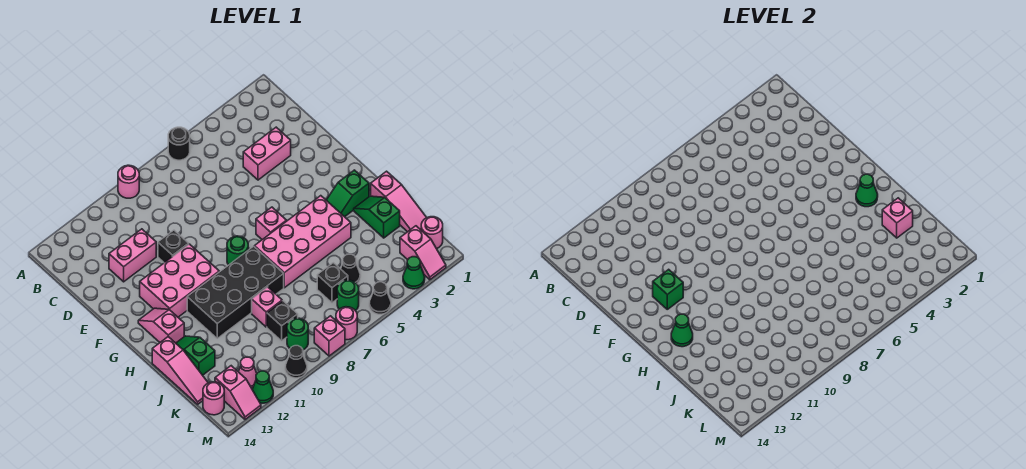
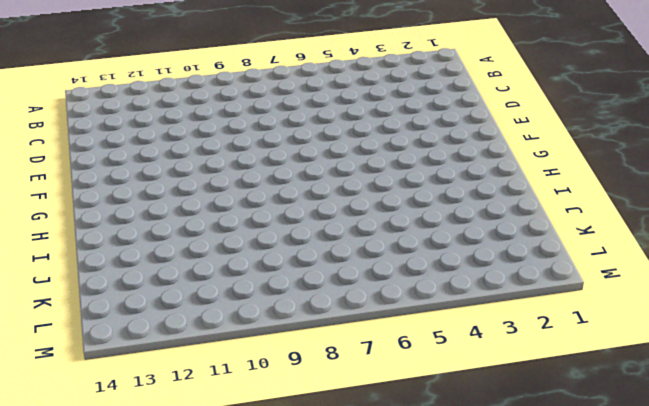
none -> black 1x1 round brick [168,127,190,160]
none -> pink 1x1 round brick [118,165,139,198]
none -> pink 1x2 brick [243,127,291,180]
none -> pink 1x2 brick [109,229,156,282]

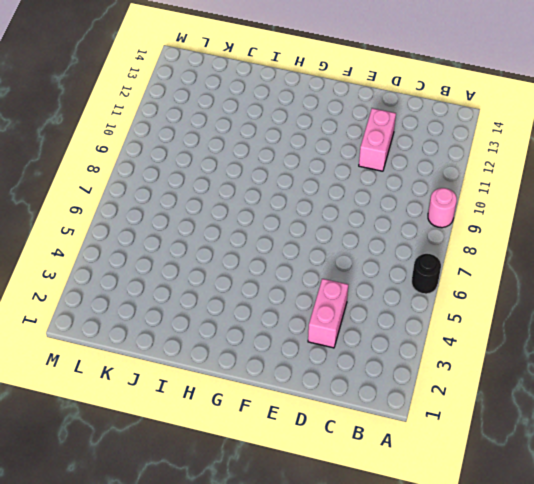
none -> black 1x1 brick [158,230,189,263]
none -> pink 2x3 brick [140,244,219,317]
none -> pink 1x1 brick [256,207,287,240]
none -> green 1x1 round brick [227,236,248,265]

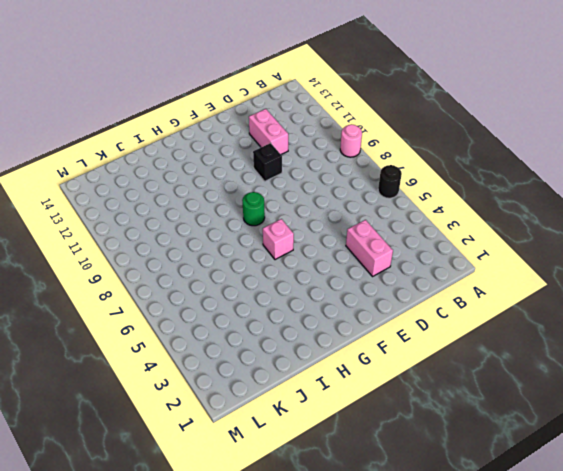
none -> pink 2x3 brick [140,244,219,317]
none -> pink 1x2 slope [138,308,184,343]
none -> green 1x2 slope [327,170,369,217]
none -> pink 2x4 brick [254,196,351,288]

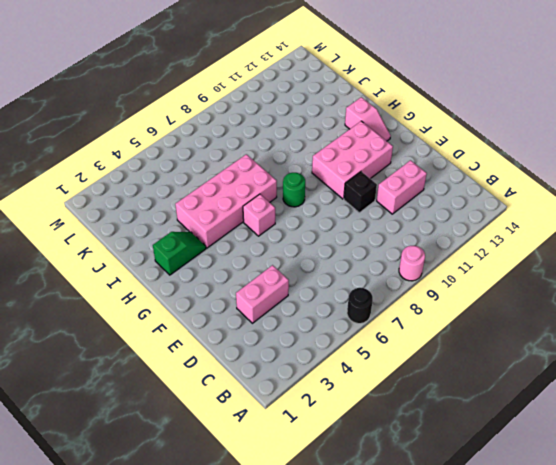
none -> black 2x4 brick [187,246,284,338]
none -> pink 1x3 slope [371,171,427,232]
none -> green 1x2 slope [354,196,400,238]
none -> green 1x2 slope [176,336,215,375]

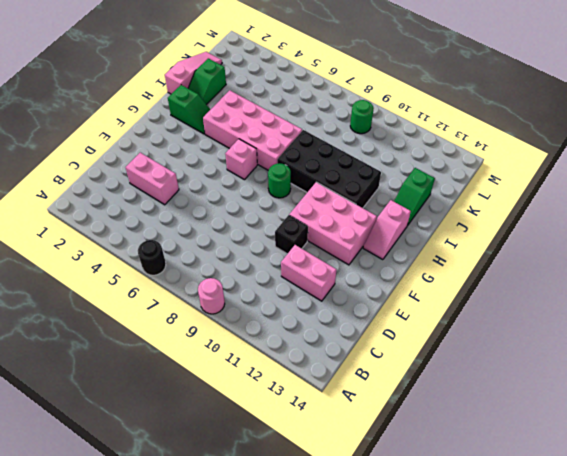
none -> pink 1x3 slope [152,337,208,404]
none -> pink 1x1 brick [252,287,282,327]
none -> black 1x1 cone [341,254,360,284]
none -> black 1x1 brick [317,263,348,303]

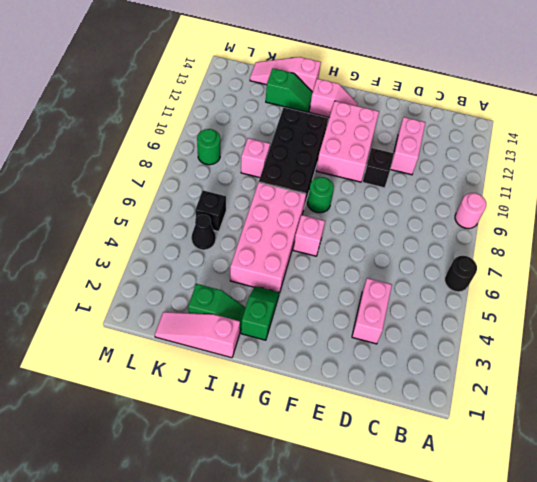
none -> black 1x1 brick [267,301,298,341]
none -> pink 1x1 round brick [421,217,443,249]
none -> pink 1x2 slope [400,226,446,280]
none -> green 1x1 round brick [337,280,359,311]

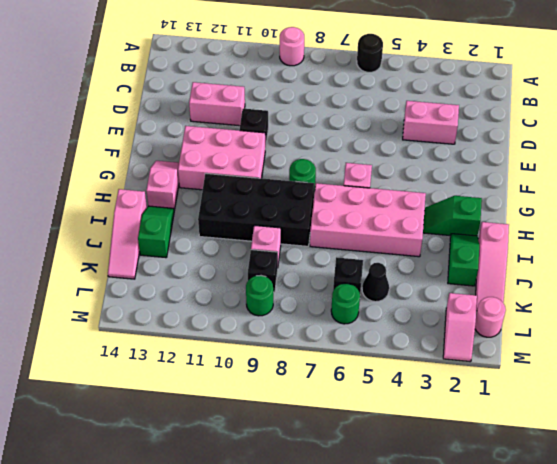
none -> pink 1x1 cone [238,357,257,388]
none -> pink 1x2 slope [215,366,261,420]
none -> pink 1x1 round brick [203,382,224,415]
none -> green 1x1 cone [403,257,425,289]

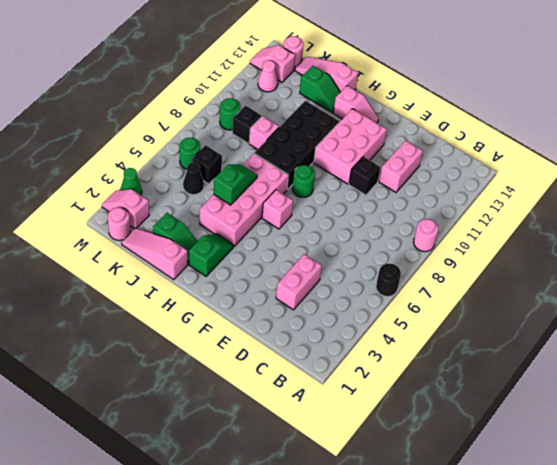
green 1x2 slope [214,164,257,205] -> none
none -> black 1x1 cone [369,282,391,314]
none -> pink 1x1 round brick [336,307,357,340]
none -> pink 1x1 brick [314,316,345,356]
none -> black 1x1 cone [285,346,307,378]

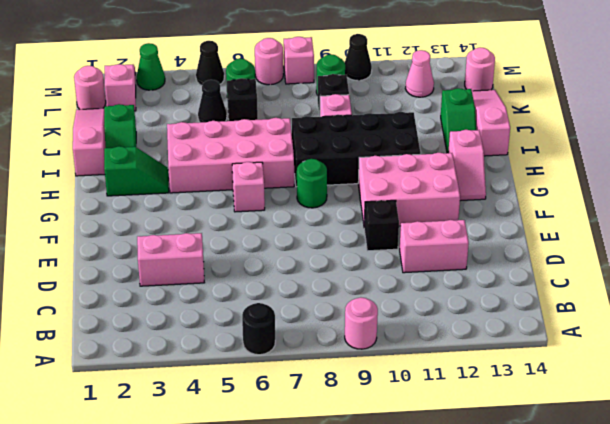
none -> pink 1x2 slope [215,366,261,420]
none -> green 1x1 cone [252,371,273,403]
none -> green 1x1 brick [653,269,683,309]
none -> green 1x1 cone [856,174,878,207]

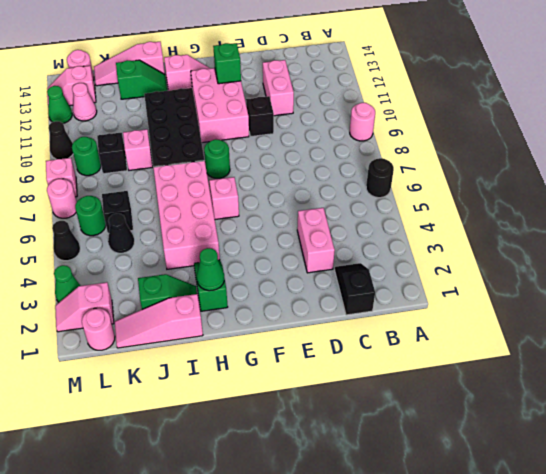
black 1x2 slope [335,263,375,315] -> none
none -> green 1x1 cone [671,314,693,347]
none -> pink 1x1 brick [882,198,913,238]

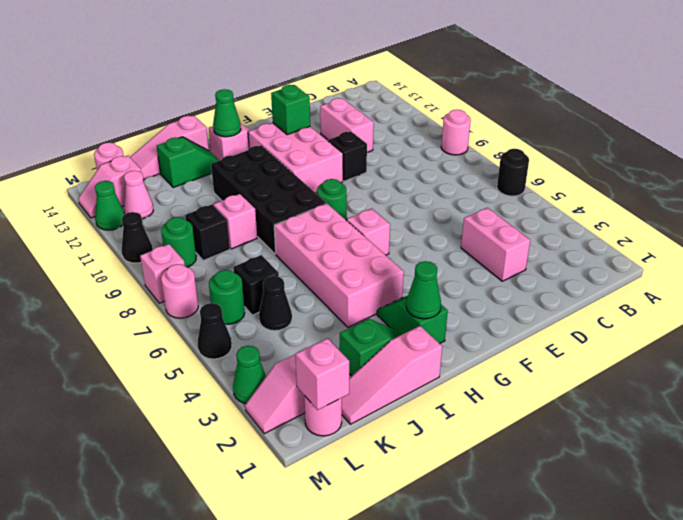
pink 1x1 brick [295,338,349,410] -> pink 1x1 brick moved to [882,198,913,238]

